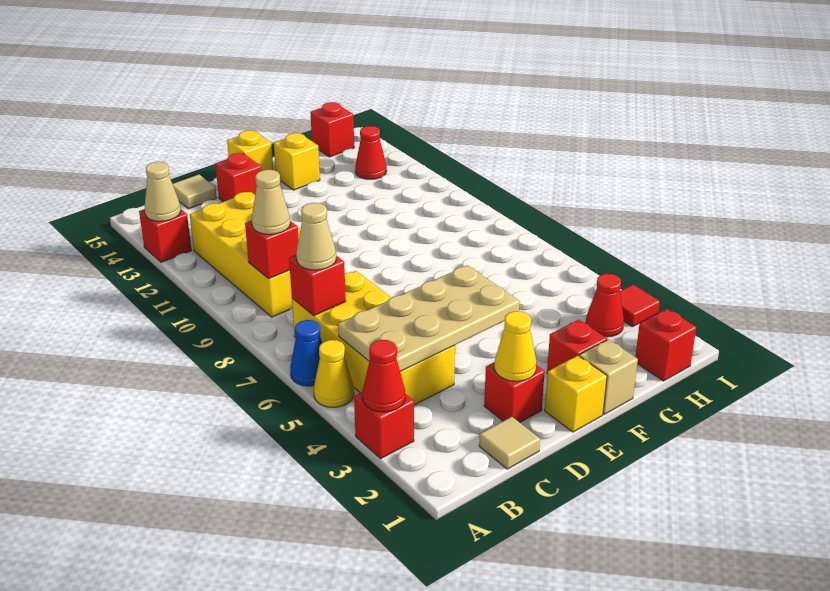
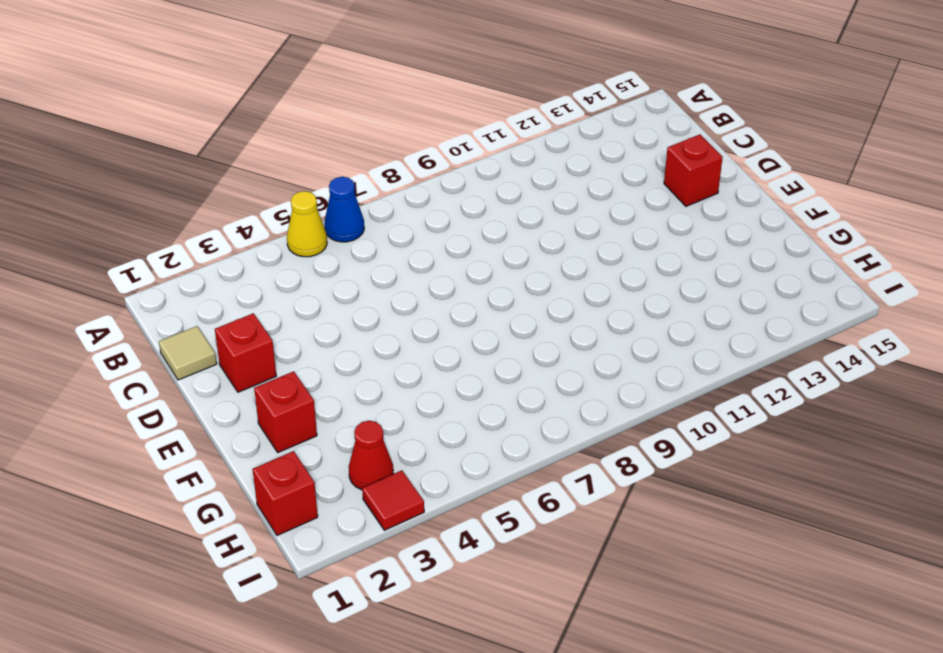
none -> red 1x1 brick [354,393,414,459]
none -> red 1x1 brick [139,209,192,262]
none -> yellow 2x4 brick [292,271,455,405]

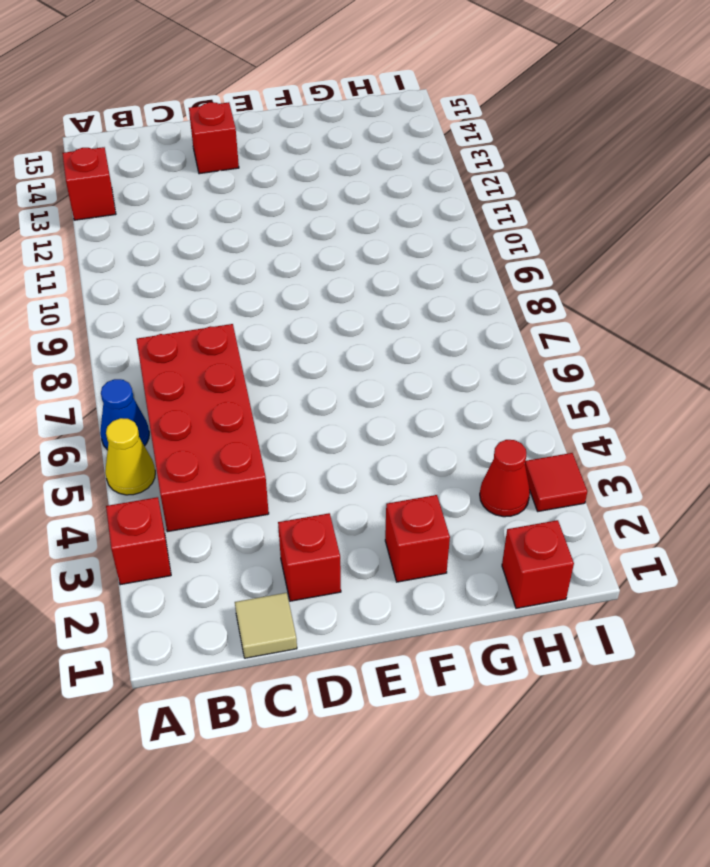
red 2x4 brick [136,324,269,532] -> yellow 2x4 brick [292,271,455,405]
none -> yellow 2x4 brick [190,192,301,317]
none -> tan 1x1 tile [173,174,217,209]
none -> yellow 1x1 brick [545,356,607,432]

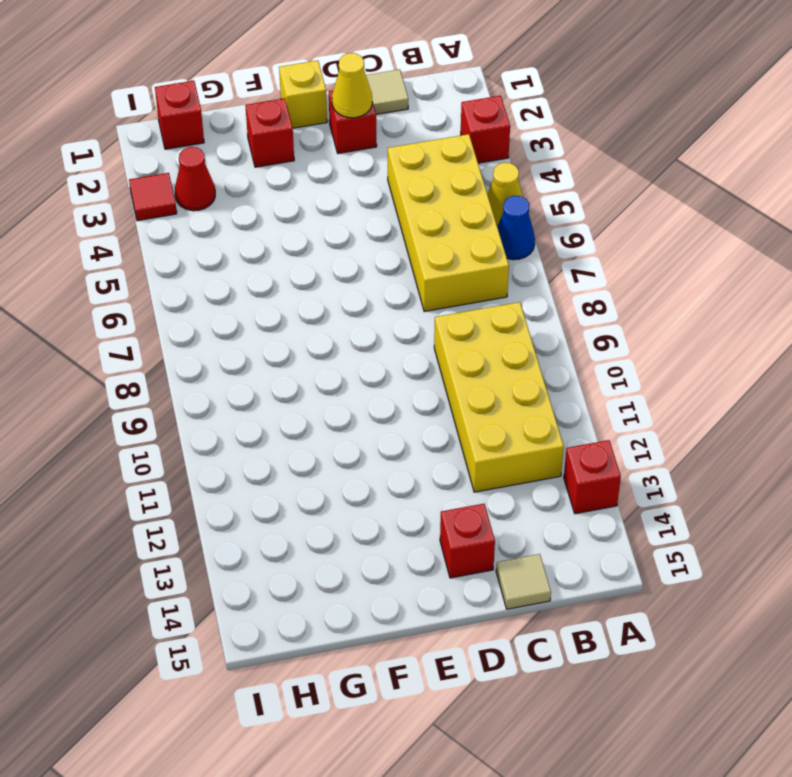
none -> yellow 1x1 brick [227,130,273,171]
none -> tan 1x1 brick [579,339,638,414]
none -> yellow 1x1 brick [274,133,320,190]

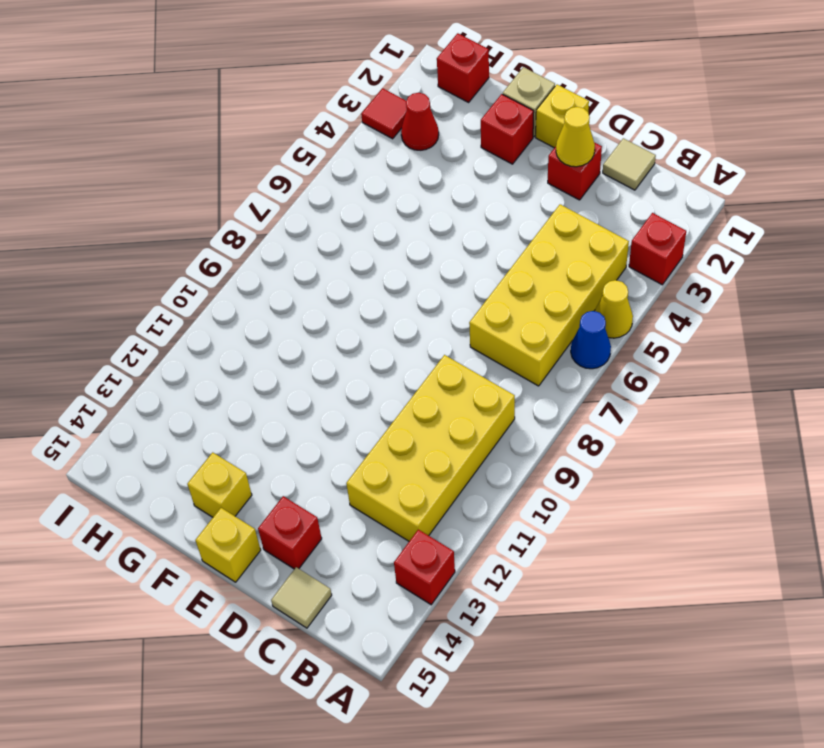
none -> red 1x1 cone [355,126,387,179]
none -> red 1x1 brick [310,102,354,157]
none -> red 1x1 cone [362,340,405,412]

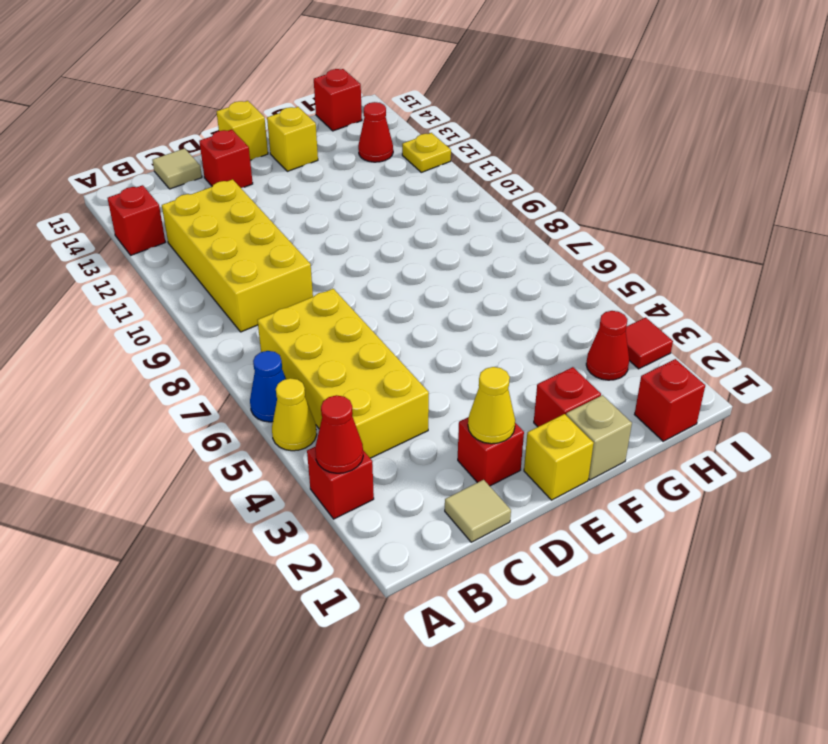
yellow 1x1 plate [402,133,451,172] -> none
none -> tan 1x1 cone [145,162,181,221]
none -> tan 2x4 plate [338,265,520,371]
none -> red 1x1 brick [289,255,346,316]

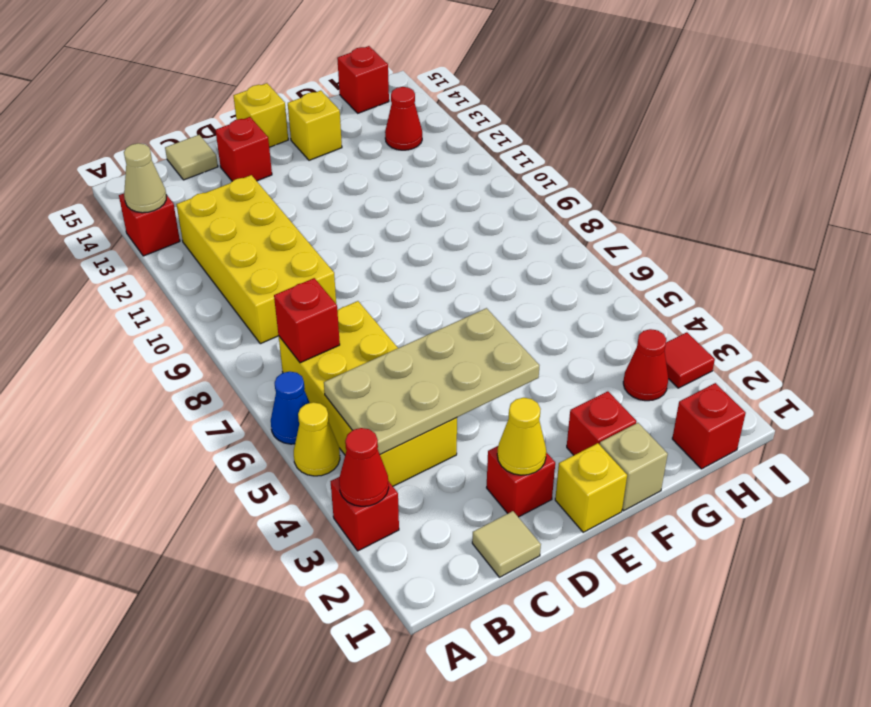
none -> red 1x1 brick [245,220,299,279]
none -> tan 1x1 cone [296,203,336,270]
none -> tan 1x1 cone [252,170,290,234]

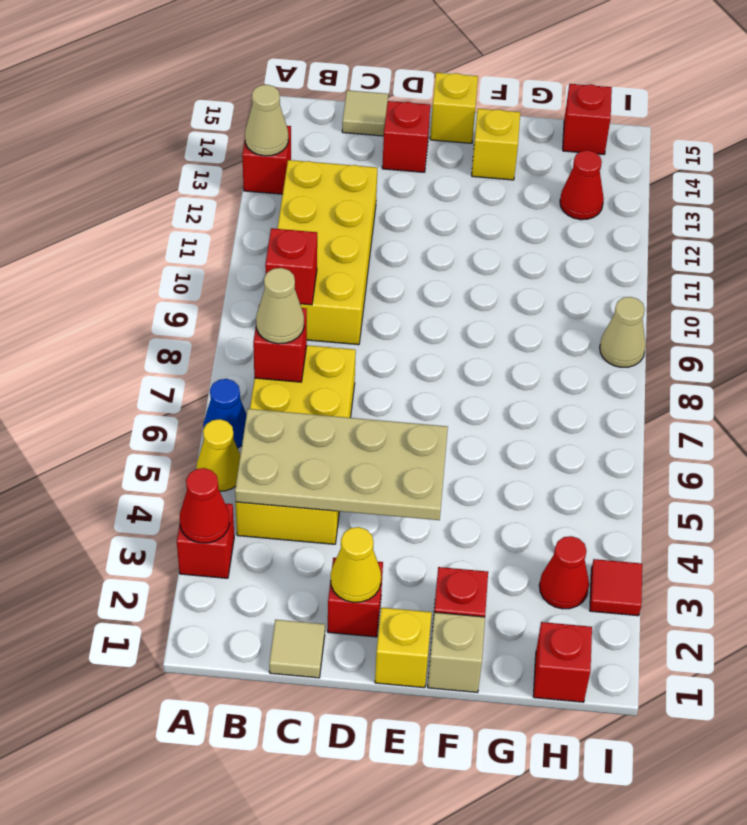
tan 1x1 cone [600,297,646,367] -> tan 1x1 cone moved to [252,170,290,234]

